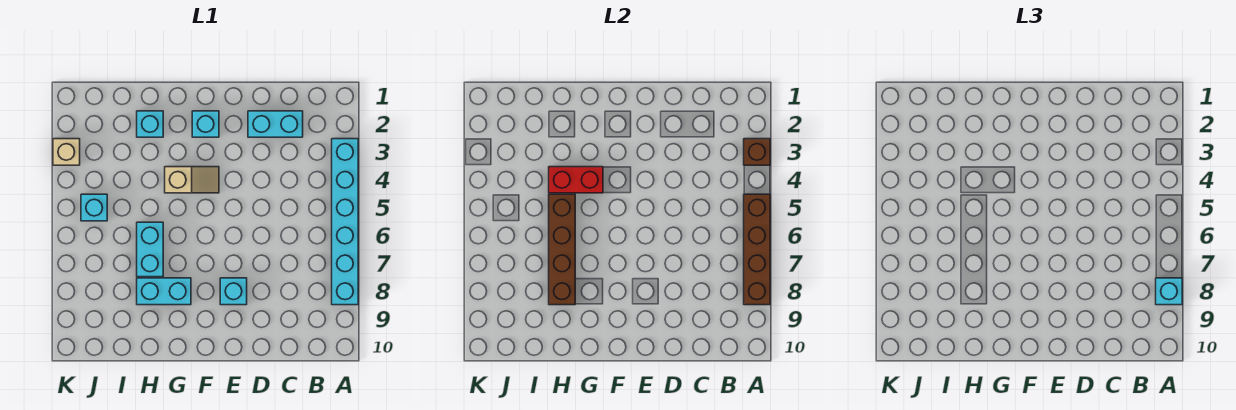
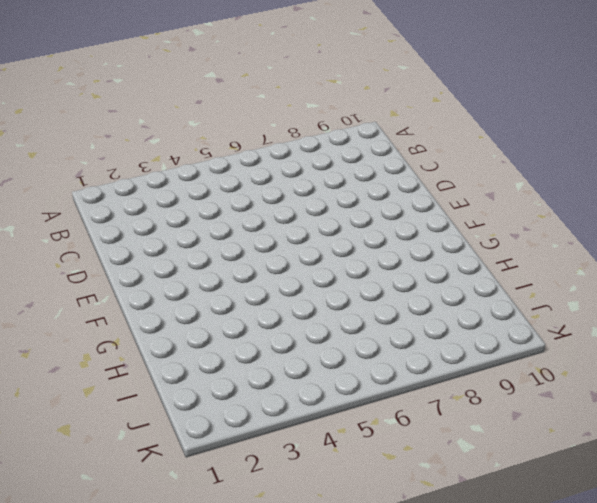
none -> cyan 1x6 brick [332,139,358,305]
none -> cyan 1x2 brick [248,111,303,137]
none -> cyan 1x1 brick [220,278,247,305]

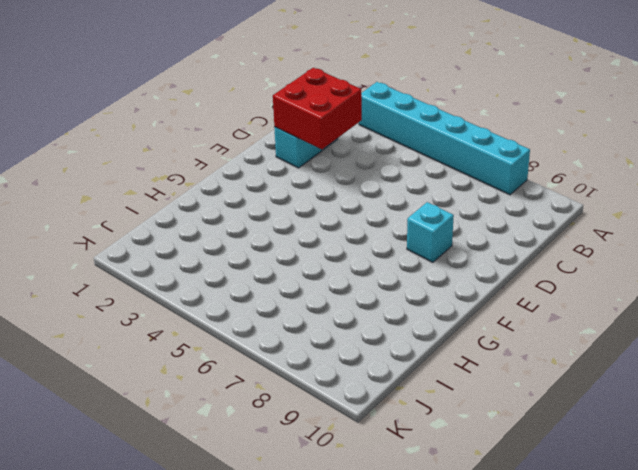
red 2x2 brick [273,68,362,149] -> none
none -> cyan 1x1 brick [192,111,219,137]
none -> tan 1x2 slope [165,167,219,193]
none -> cyan 1x2 brick [137,278,191,305]

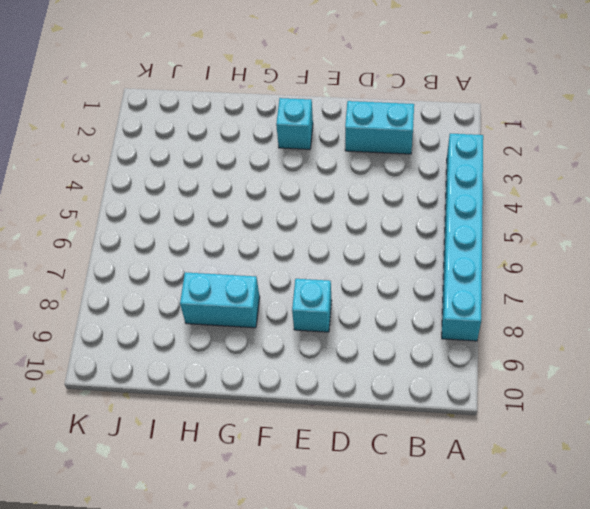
none -> tan 1x2 slope [165,167,219,193]
none -> cyan 1x1 brick [137,111,163,137]
none -> cyan 1x2 brick [137,222,163,277]

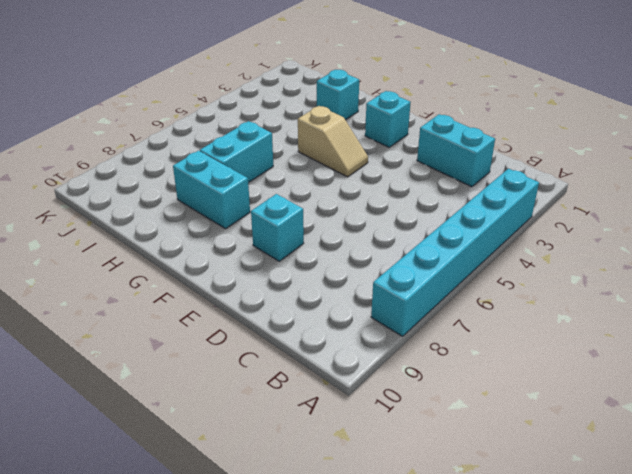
none -> cyan 1x1 brick [81,194,107,221]
none -> tan 1x1 brick [53,139,80,165]
none -> brown 1x1 brick [744,139,770,165]

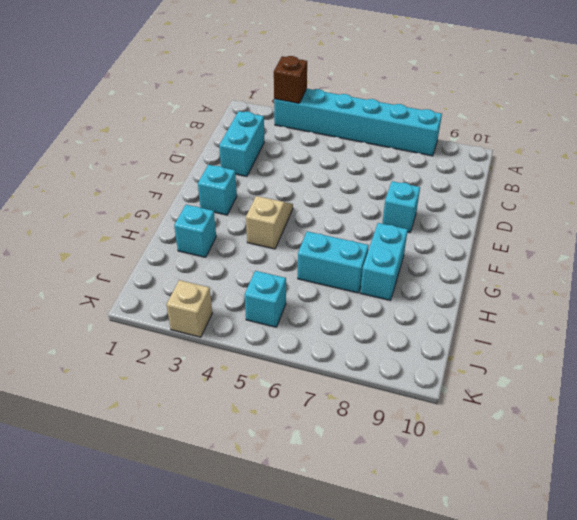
none -> brown 1x4 brick [744,194,770,305]
none -> red 1x2 brick [549,167,603,193]
none -> brown 1x4 brick [549,194,575,305]

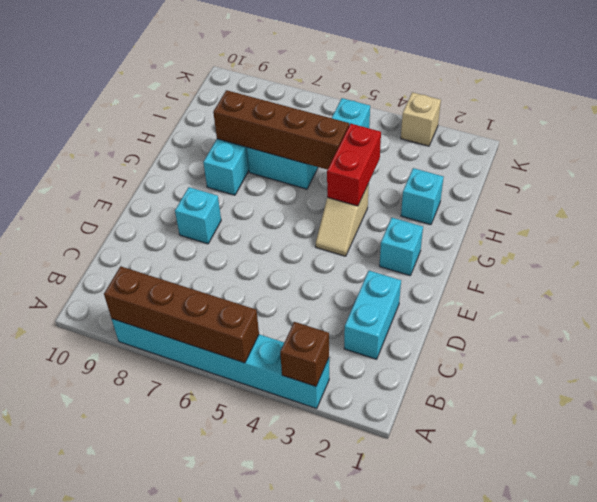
none -> cyan 1x1 brick [1156,278,1182,305]

